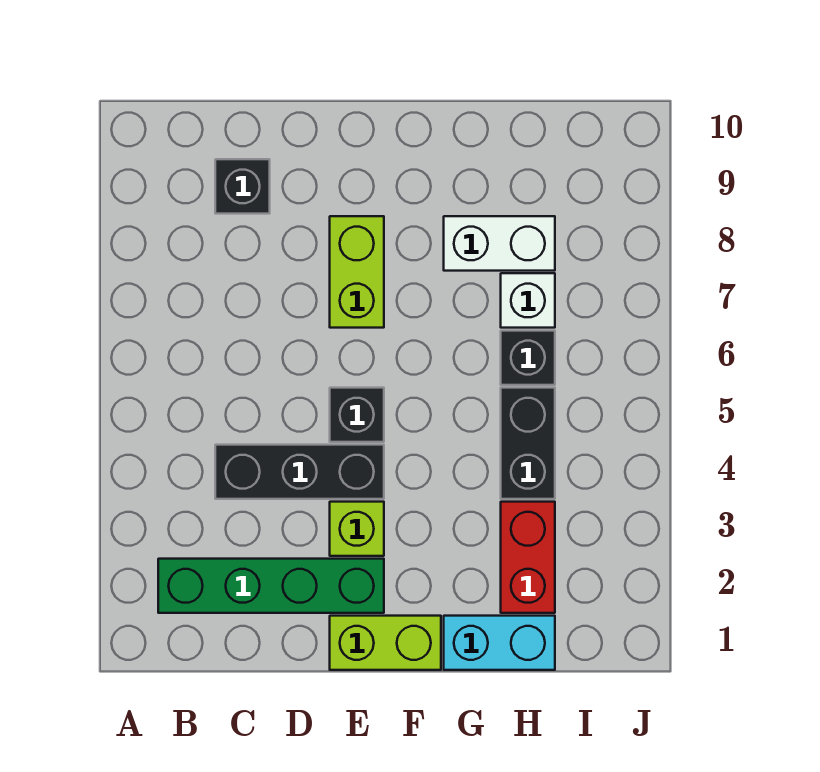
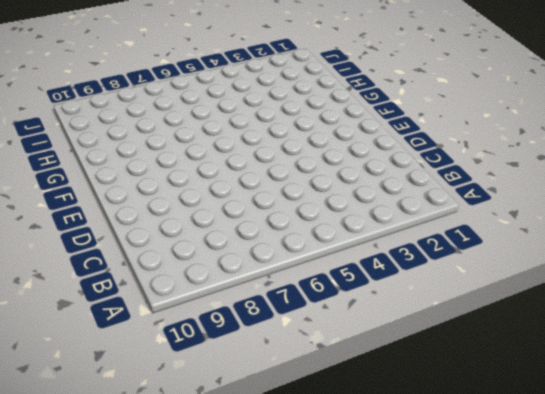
none -> green 1x4 brick [158,559,384,613]
none -> black 1x3 brick [215,445,384,499]
none -> black 1x1 brick [215,159,270,214]

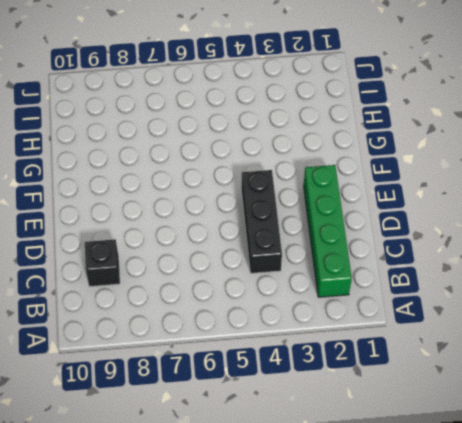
none -> lime 1x2 brick [330,616,441,670]
none -> lime 1x1 brick [330,502,384,556]
none -> black 1x1 brick [330,388,384,442]

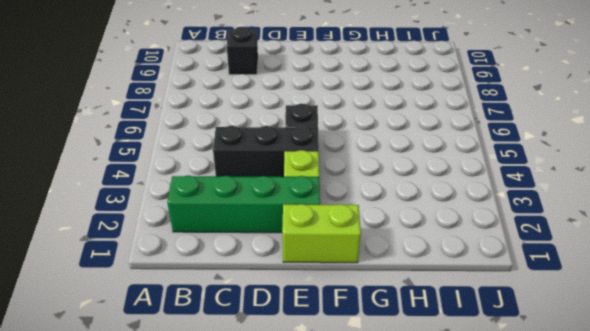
none -> lime 1x2 brick [330,216,384,328]
none -> cyan 1x2 brick [444,616,555,670]
none -> white 1x2 brick [444,216,555,271]

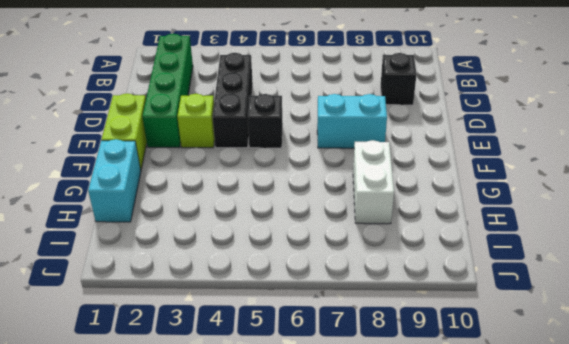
cyan 1x2 brick [317,94,387,148] -> lime 1x2 brick [330,216,384,328]
none -> red 1x2 brick [501,502,555,613]
none -> black 1x2 brick [501,388,555,499]
none -> black 1x1 brick [501,331,555,385]

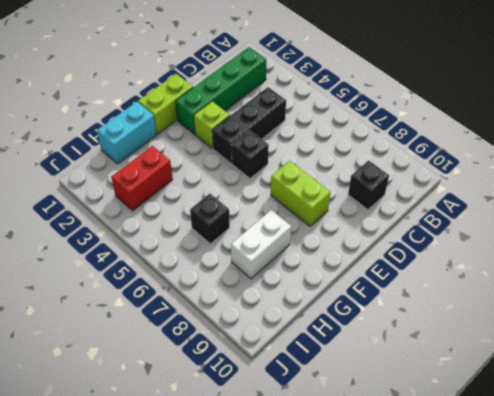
red 1x2 brick [111,146,173,211] -> red 1x2 brick turned to [501,502,555,613]
none -> black 1x2 brick [501,388,555,499]
none -> white 1x1 brick [501,273,555,328]

